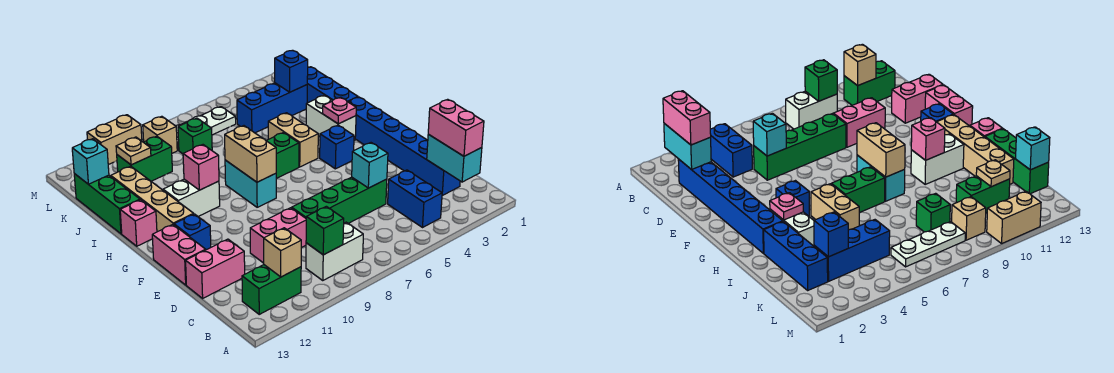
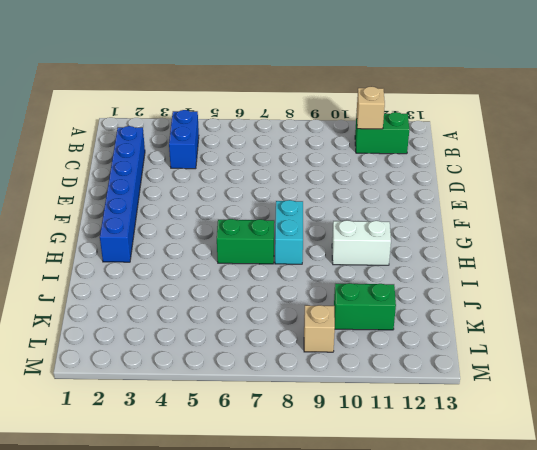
none -> white 1x2 brick [306,222,363,280]
none -> green 1x4 brick [292,177,387,223]
none -> pink 1x2 brick [250,208,306,263]
none -> pink 1x2 brick [186,239,245,298]

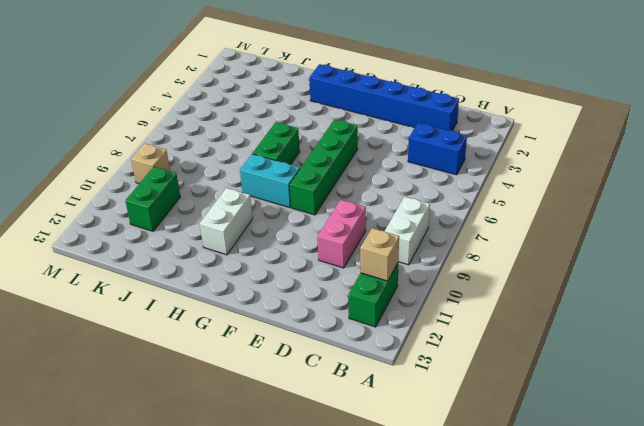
green 1x4 brick [290,119,358,215] -> green 1x4 brick moved to [292,177,387,223]
none -> pink 1x2 brick [186,239,245,298]
none -> pink 1x2 brick [152,225,206,285]
none -> blue 1x1 brick [174,214,211,250]
none -> blue 1x1 brick [320,125,354,169]

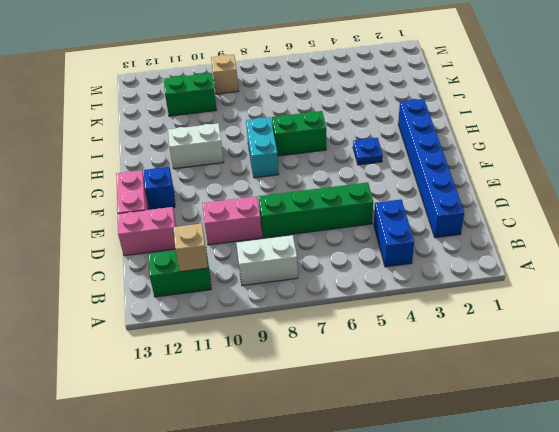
blue 1x1 plate [353,138,383,165] -> blue 1x1 brick [320,125,354,169]
none -> tan 1x4 brick [111,166,193,232]
none -> white 1x2 brick [306,95,356,141]
none -> tan 1x2 brick [268,113,318,167]
none -> pink 1x1 brick [120,200,157,246]

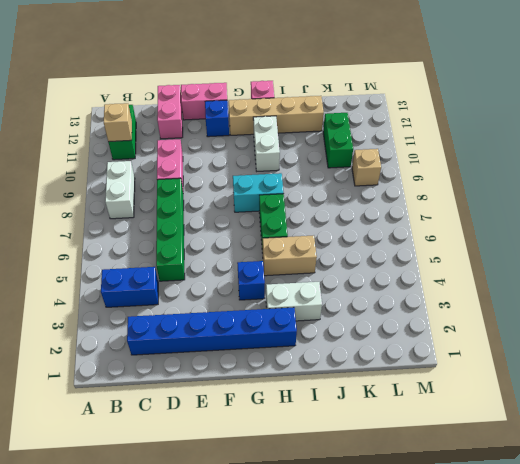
none -> blue 1x3 brick [307,67,358,103]
none -> green 1x3 brick [74,174,140,234]
none -> blue 1x3 brick [237,83,307,133]
none -> green 1x1 brick [178,118,212,154]

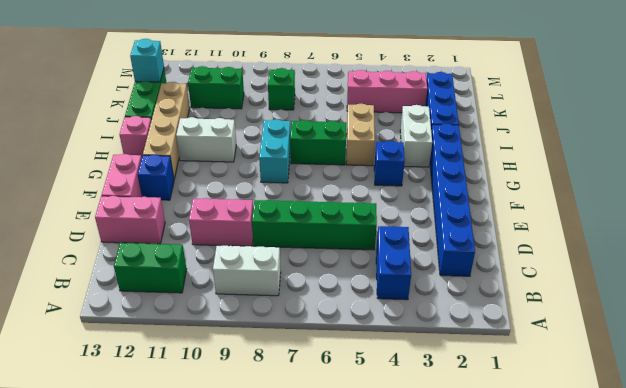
pink 1x3 brick [347,70,427,113] -> blue 1x3 brick [237,83,307,133]
none -> white 1x3 plate [176,107,236,150]
none -> tan 1x1 brick [143,116,177,153]
none -> tan 1x2 brick [87,115,142,165]
none -> cyan 1x2 brick [427,134,482,182]

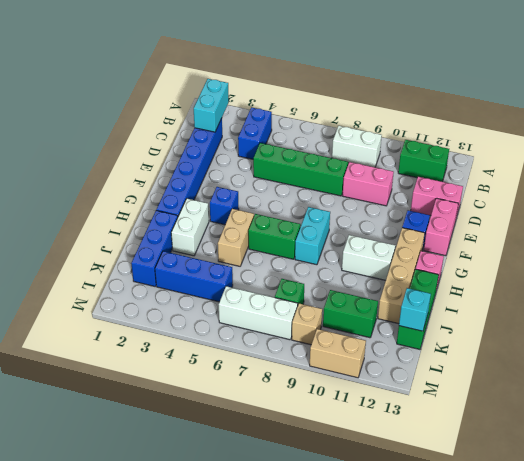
white 1x3 brick [219,286,298,340] -> white 1x3 plate [176,107,236,150]
none -> green 1x1 brick [306,206,344,255]
none -> tan 1x1 brick [264,228,301,277]
none -> cyan 1x1 brick [352,143,388,188]
none -> tan 1x2 brick [225,126,276,182]

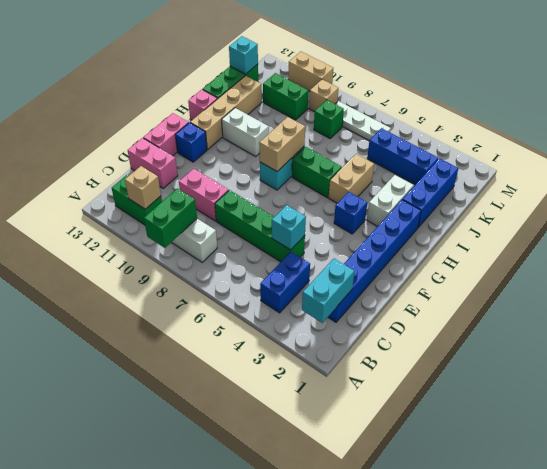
green 1x2 brick [144,188,197,248] -> green 1x1 brick [306,206,344,255]
none -> pink 1x1 plate [323,97,356,124]
none -> pink 1x1 brick [183,145,219,190]
none -> blue 1x1 brick [275,50,308,92]
none -> tan 1x1 plate [116,137,151,165]

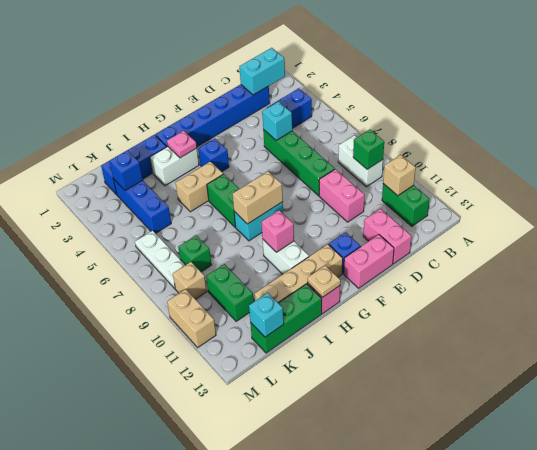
tan 1x1 plate [308,266,340,297] -> tan 1x1 plate moved to [116,137,151,165]
none -> pink 1x2 brick [428,99,484,156]

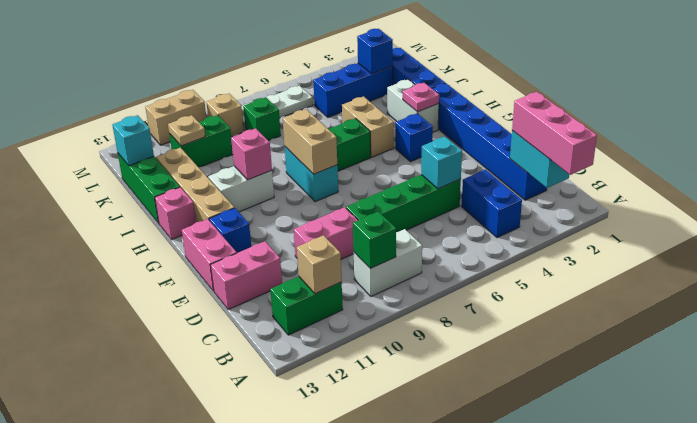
pink 1x3 brick [512,92,597,175] -> pink 1x2 brick [428,99,484,156]

